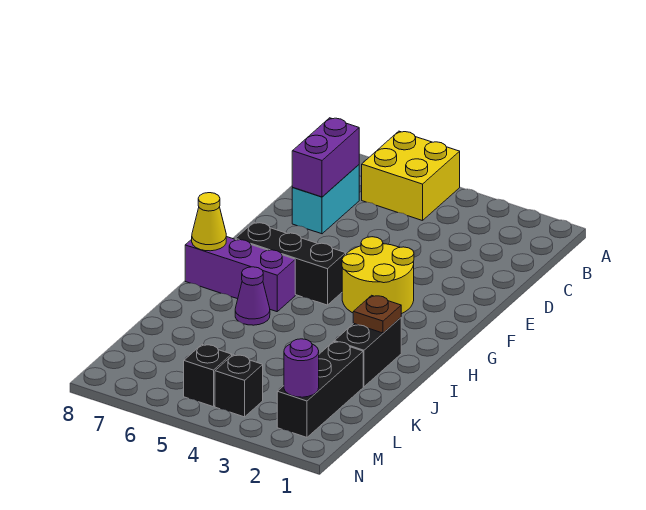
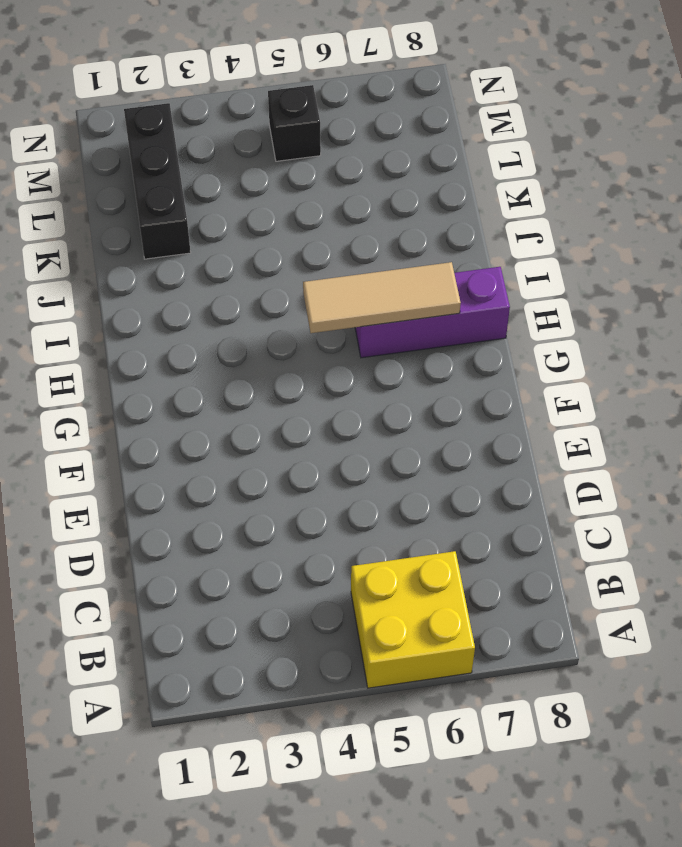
tan 1x3 tile [303,262,461,333] -> none
none -> cyan 1x2 brick [292,165,359,234]
none -> yellow 2x2 round brick [342,237,414,314]
none -> black 1x3 brick [235,222,346,305]

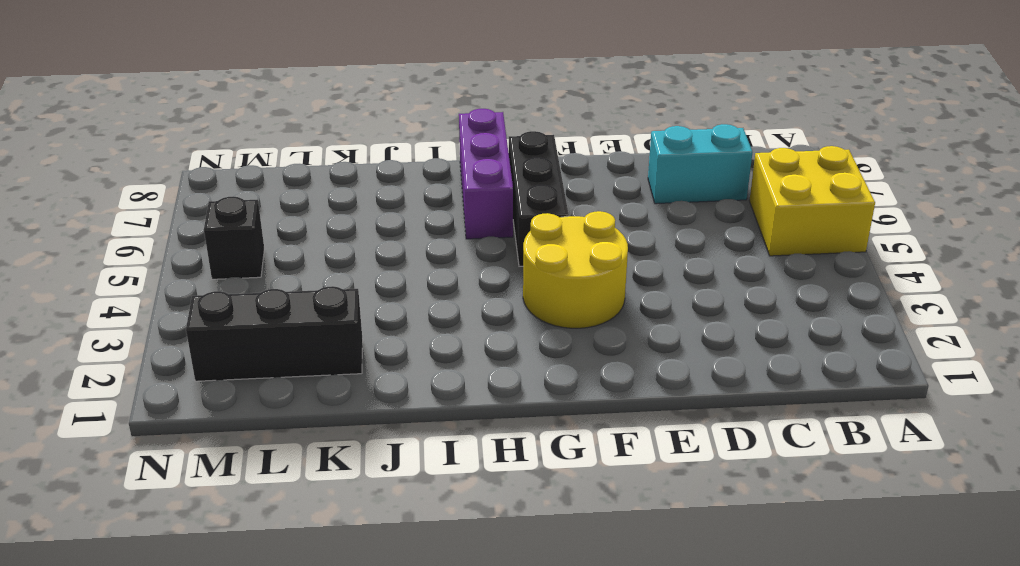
none -> black 1x2 brick [334,318,401,387]
none -> purple 1x1 cone [235,267,270,325]
none -> black 1x1 brick [215,355,263,417]

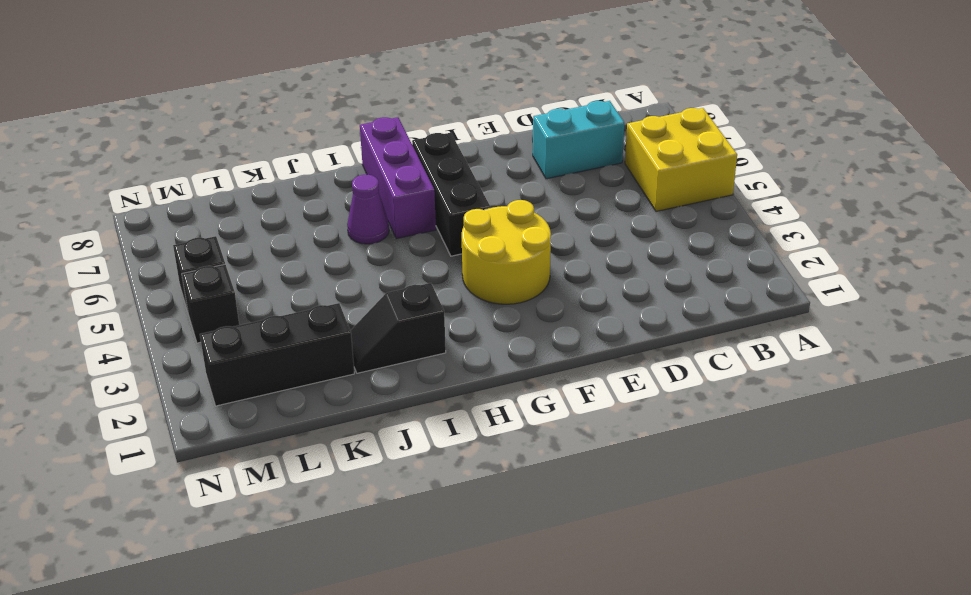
black 1x2 slope [350,283,446,373] -> black 1x2 brick [334,318,401,387]
none -> purple 1x2 brick [292,118,359,197]
none -> yellow 1x1 cone [192,193,226,251]
none -> brown 1x1 plate [353,295,401,333]

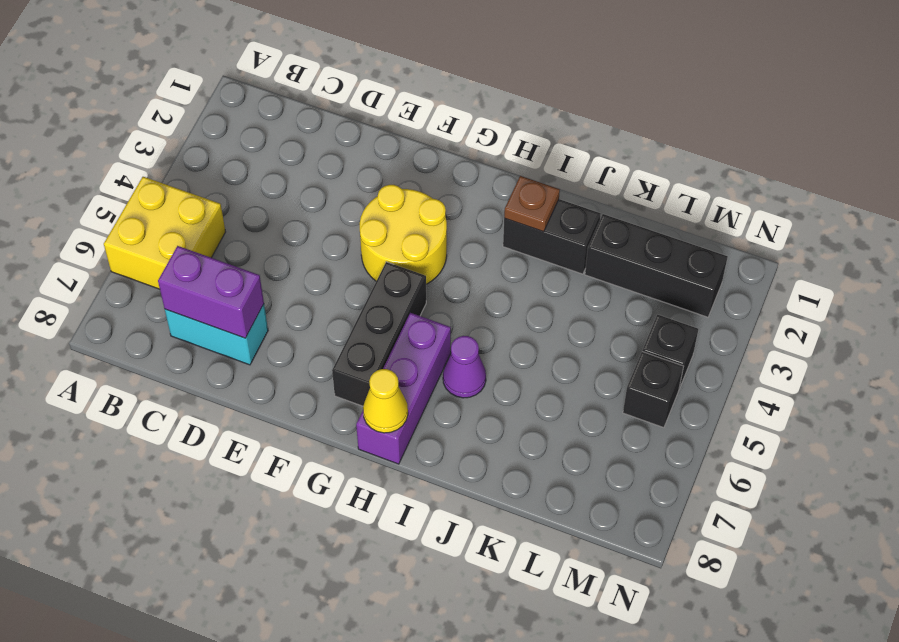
none -> purple 1x1 round brick [284,339,319,397]

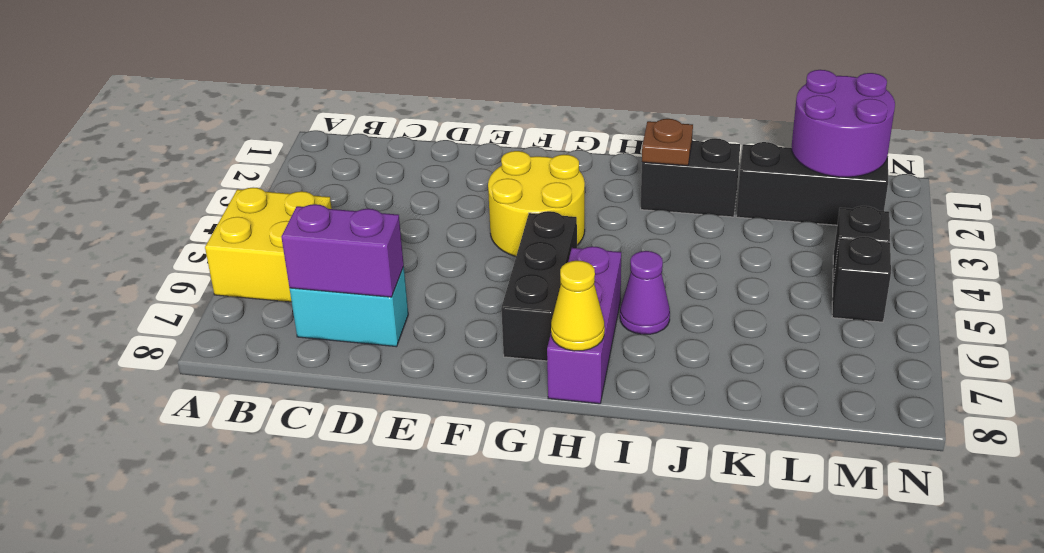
purple 2x2 round brick [792,70,895,177] -> purple 1x1 round brick [284,339,319,397]

